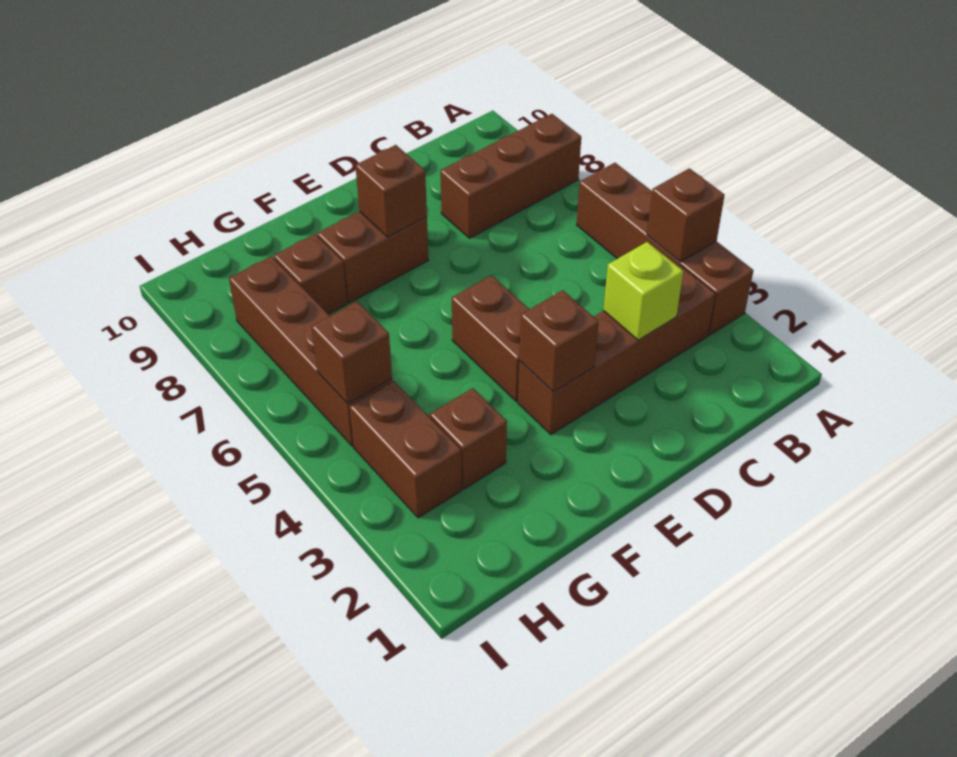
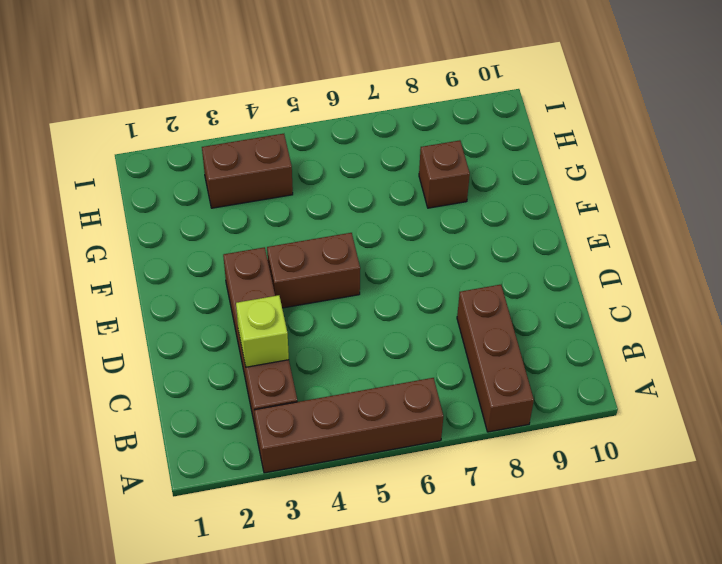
none -> brown 1x2 brick [317,211,428,303]
none -> brown 1x1 brick [430,388,507,489]
none -> brown 1x4 brick [229,256,392,446]

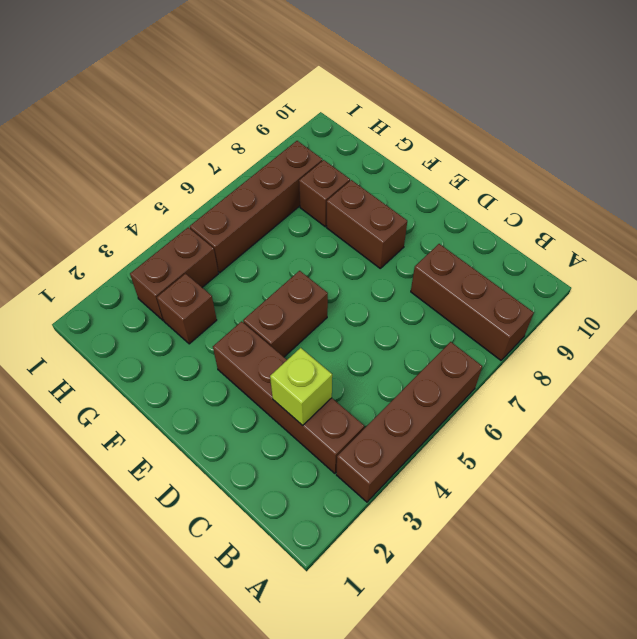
none -> brown 1x1 brick [647,168,725,262]
none -> brown 1x1 brick [519,290,599,392]
none -> brown 1x1 brick [355,145,427,237]

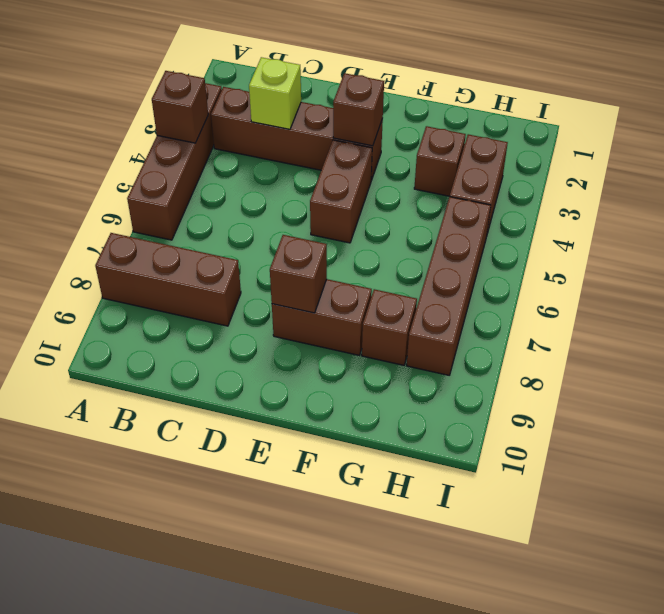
none -> brown 1x1 brick [311,302,392,404]

